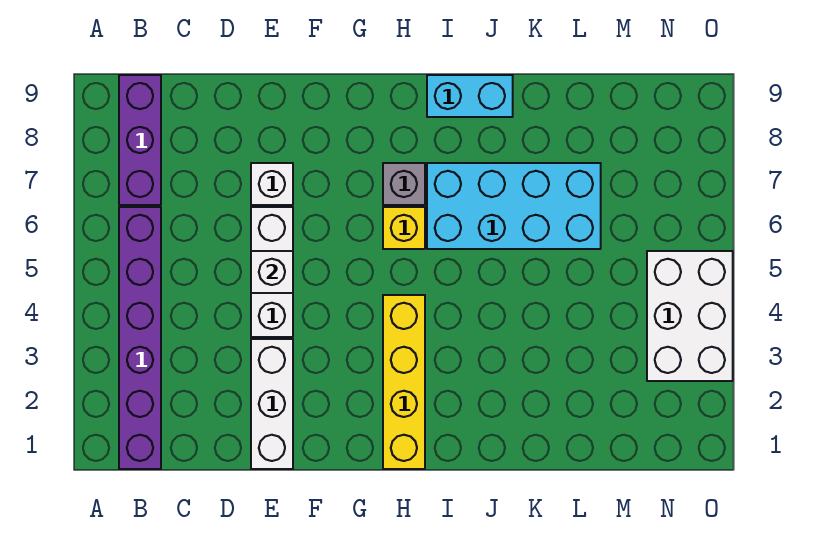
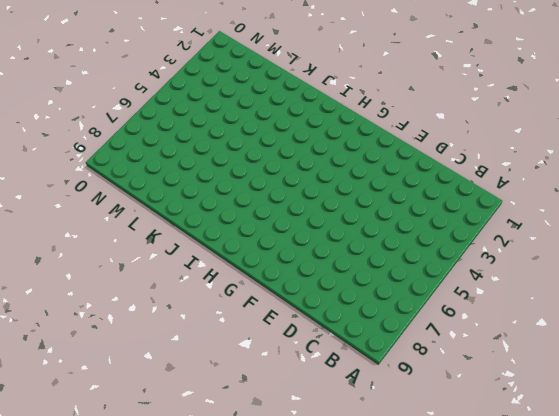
none -> purple 1x6 brick [119,207,161,469]
none -> purple 1x3 brick [119,75,161,205]
none -> white 1x3 brick [251,339,293,469]

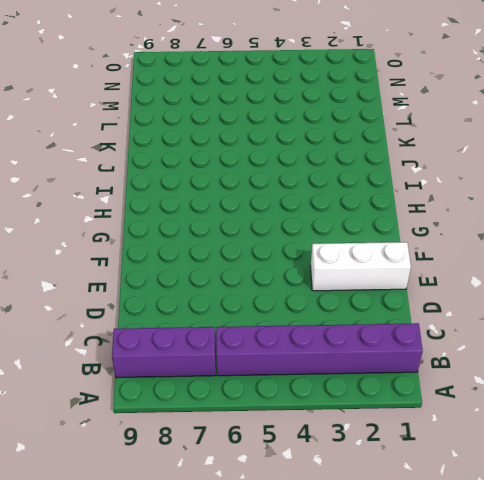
none -> white 1x3 brick [251,207,293,337]
none -> white 1x1 brick [251,163,293,205]
none -> yellow 1x4 brick [383,295,425,469]

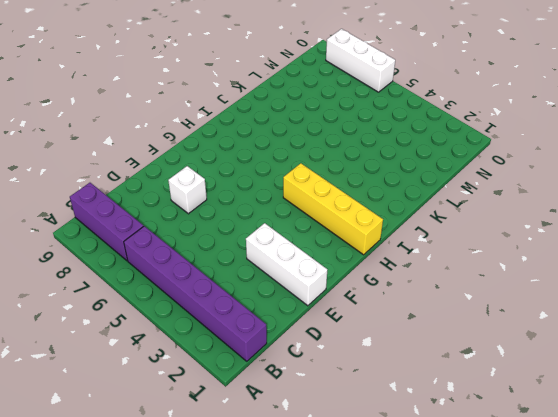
white 1x3 brick [326,29,395,92] -> white 1x3 brick moved to [251,207,293,337]
none -> yellow 1x1 brick [383,207,425,249]
none -> grey 1x1 brick [383,163,425,205]
none -> cyan 2x4 brick [427,163,601,249]

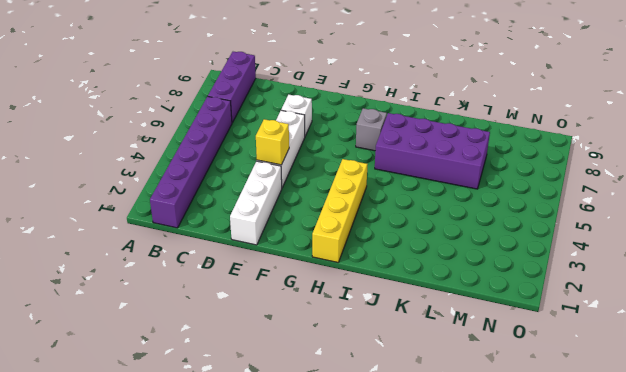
yellow 1x1 brick [256,119,289,165] -> yellow 1x1 brick moved to [383,207,425,249]
purple 2x4 brick [375,113,490,189] -> cyan 2x4 brick [427,163,601,249]
none -> cyan 1x2 brick [427,75,513,117]
none -> white 2x3 brick [647,251,733,381]
none -> white 1x1 brick [251,251,293,293]

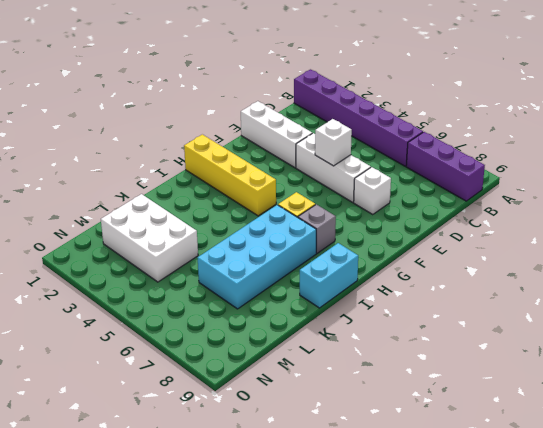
white 2x3 brick [101,194,198,282] -> white 2x3 brick moved to [647,251,733,381]

